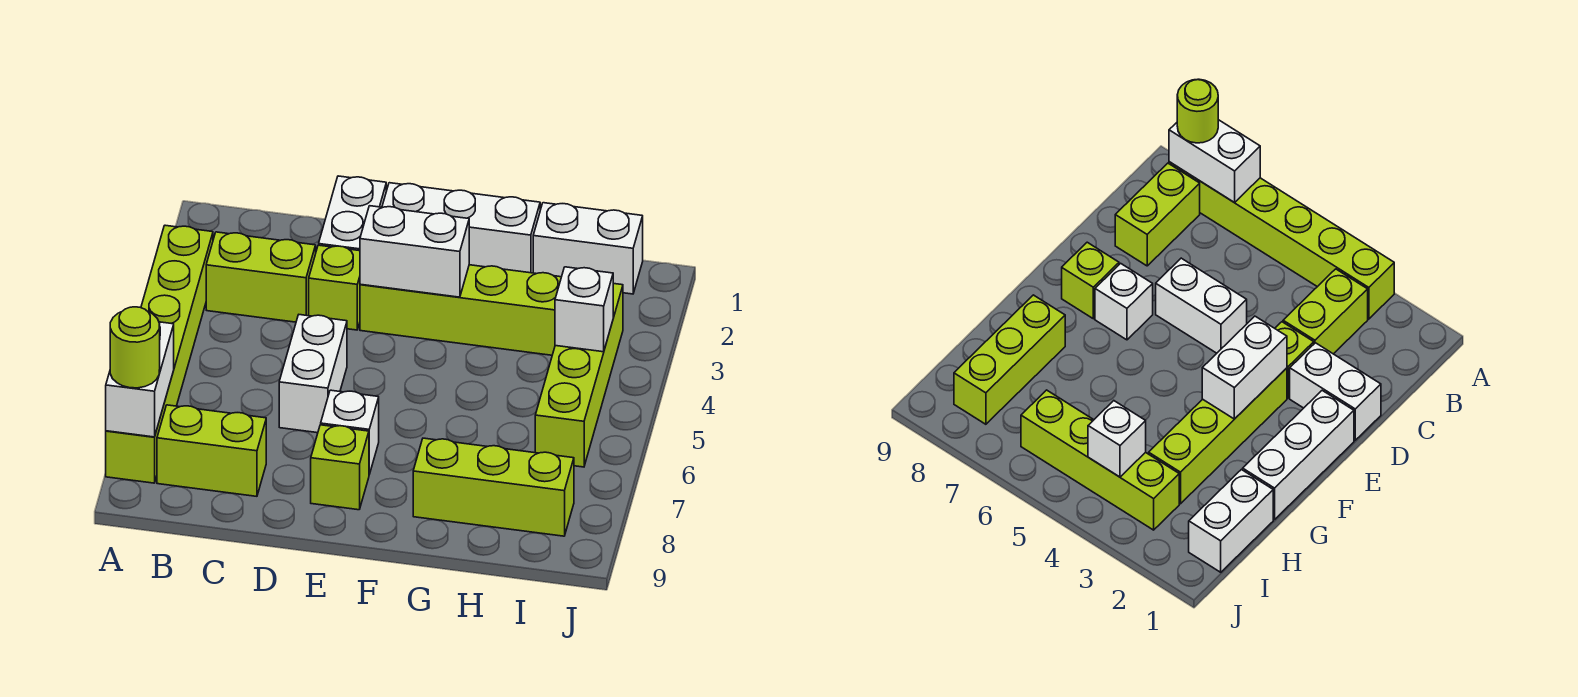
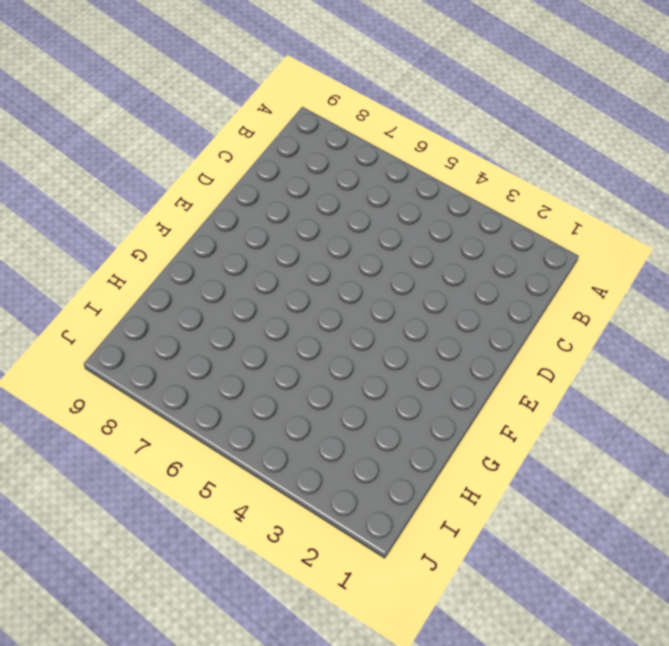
none -> lime 1x6 brick [106,225,213,483]
none -> lime 1x2 brick [206,232,316,322]
none -> lime 1x2 brick [157,405,266,496]

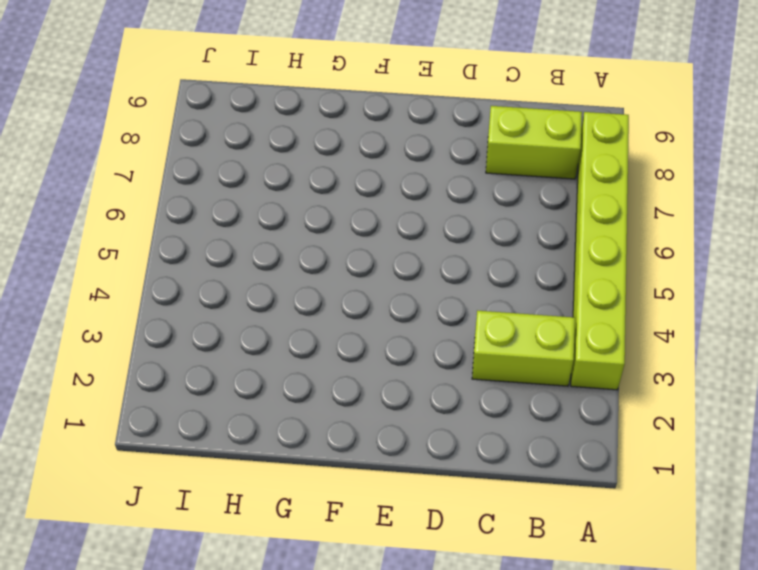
none -> white 1x2 brick [319,176,386,251]
none -> lime 1x1 brick [309,245,360,330]
none -> white 1x2 brick [279,315,347,433]

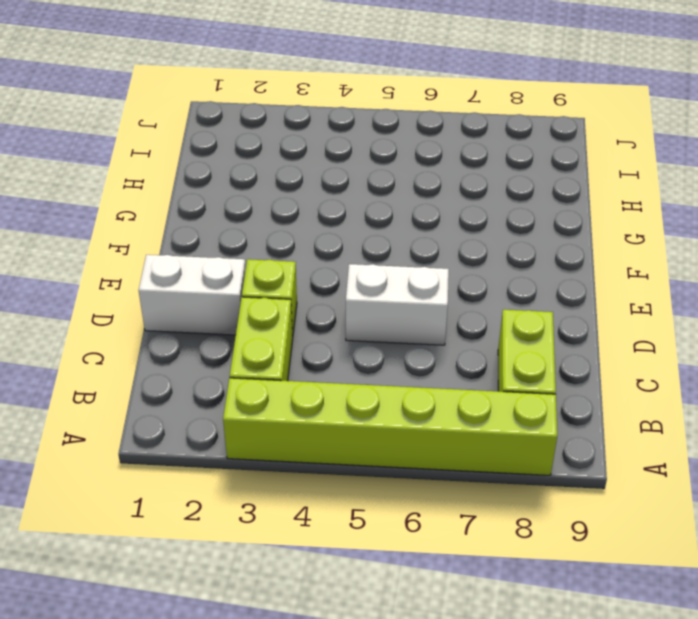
none -> white 1x3 brick [382,183,540,273]
none -> lime 1x4 brick [360,265,561,355]
none -> white 1x1 brick [321,390,379,474]

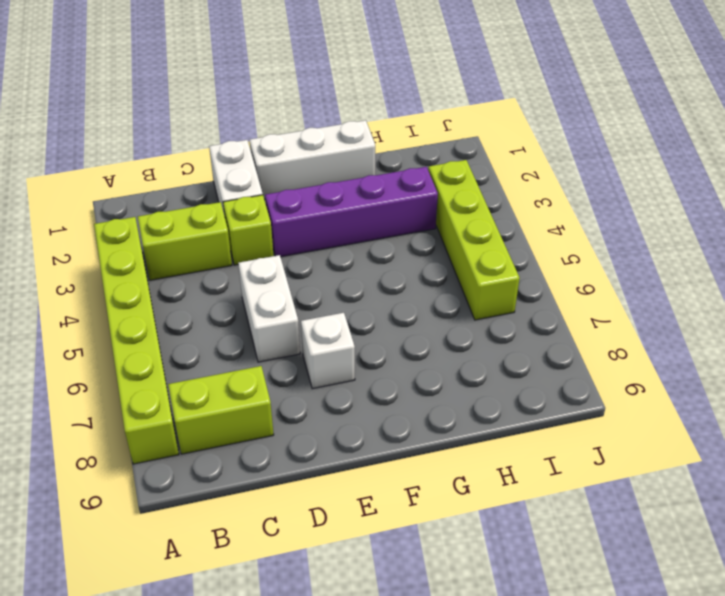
purple 1x4 brick [265,167,438,257] -> lime 1x4 brick [360,265,561,355]
none -> lime 1x1 brick [311,425,369,510]
none -> lime 1x3 brick [413,438,574,536]
none -> white 1x2 brick [533,203,643,294]

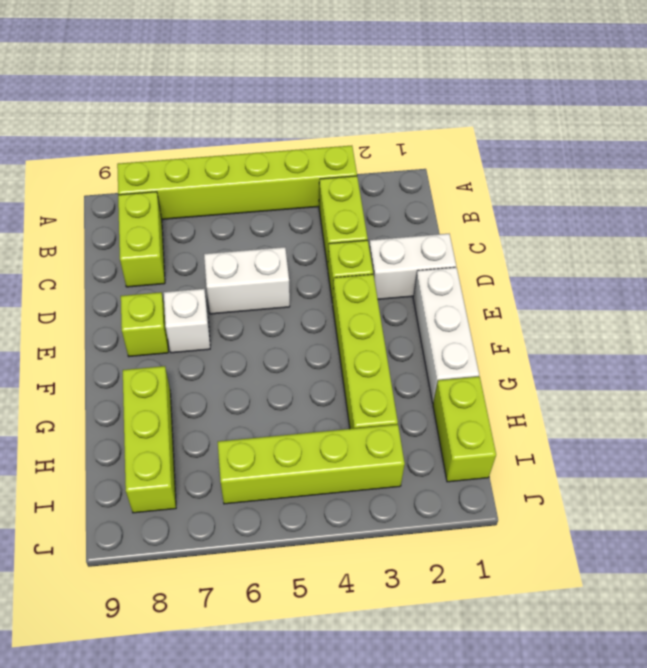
lime 1x2 brick [433,377,496,482] -> white 1x2 brick [533,203,643,294]
none -> white 1x2 brick [106,322,174,437]
none -> white 1x2 brick [360,206,469,297]
none -> white 1x1 brick [555,267,613,352]

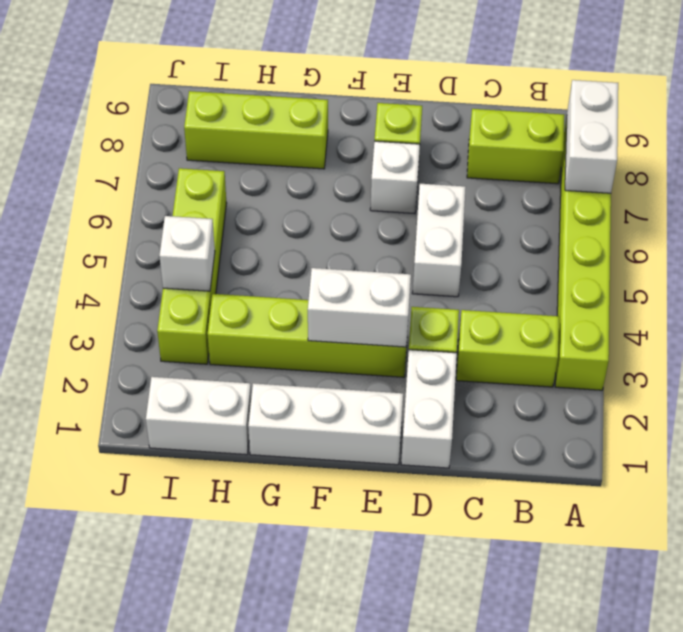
none -> lime 1x1 round brick [110,307,160,388]

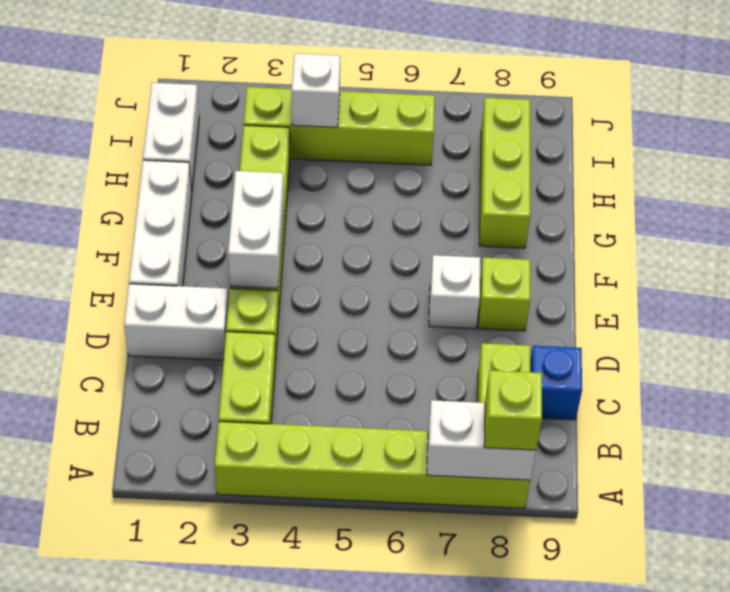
lime 1x1 brick [484,371,542,450] -> lime 1x1 round brick [110,307,160,388]
blue 1x1 brick [530,346,582,420] -> none
none -> white 1x2 brick [279,315,347,433]

